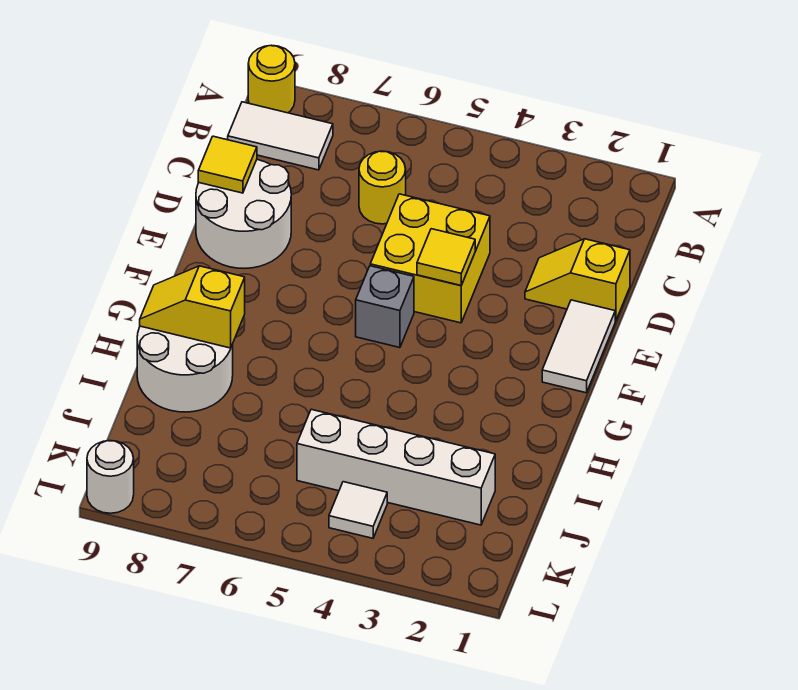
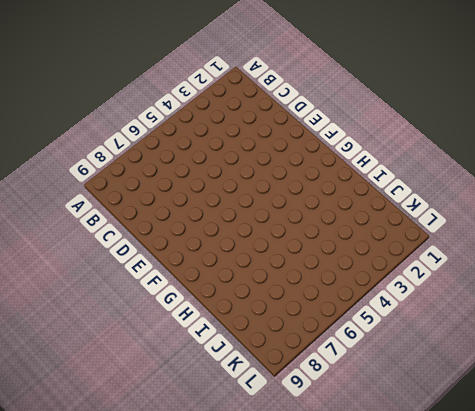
none -> yellow 1x1 round brick [248,45,295,113]
none -> white 1x2 tile [228,102,333,170]
none -> yellow 1x1 round brick [359,151,406,224]

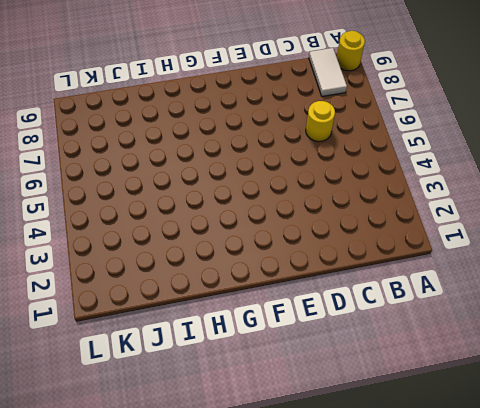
none -> yellow 1x2 slope [525,239,630,321]
none -> yellow 2x2 brick [370,194,490,323]
none -> white 2x2 round brick [196,160,291,268]

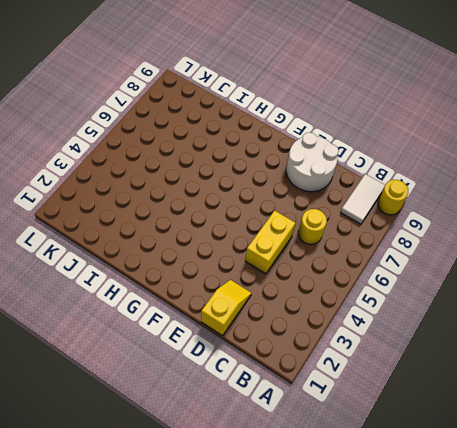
yellow 1x2 brick [245,210,295,274] -> yellow 2x2 brick [370,194,490,323]
none -> white 1x2 tile [542,300,615,393]
none -> grey 1x1 brick [356,266,414,348]
none -> white 2x2 round brick [137,326,233,412]

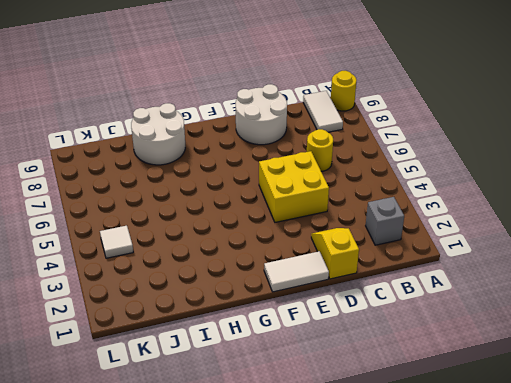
grey 1x1 brick [366,197,404,245] -> grey 1x1 brick moved to [356,266,414,348]
none -> white 1x4 brick [297,409,495,525]
none -> white 1x1 round brick [87,441,134,513]
none -> yellow 1x1 tile [198,136,257,193]

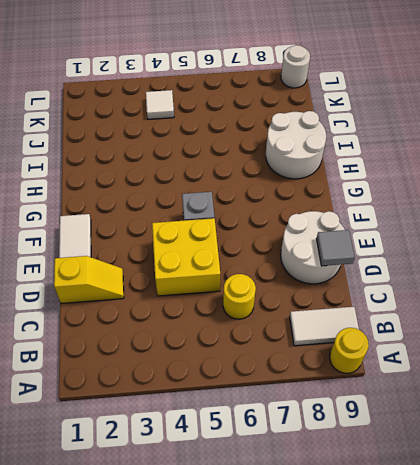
grey 1x1 tile [317,230,355,266] -> yellow 1x1 tile [198,136,257,193]
none -> white 1x4 brick [297,409,495,525]
none -> yellow 1x1 tile [417,229,475,286]
none -> yellow 1x2 slope [140,266,245,348]

